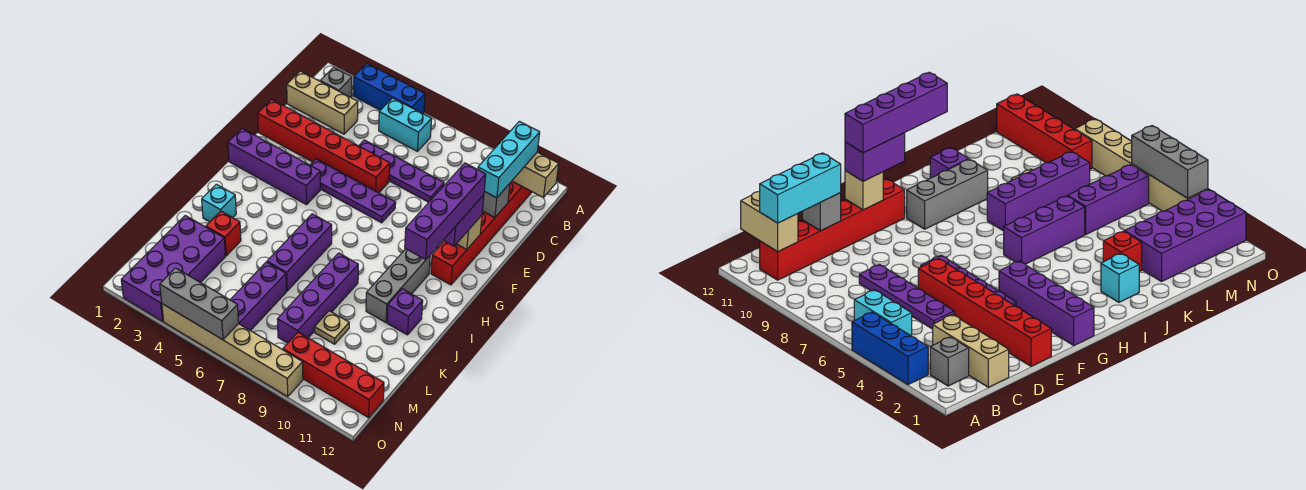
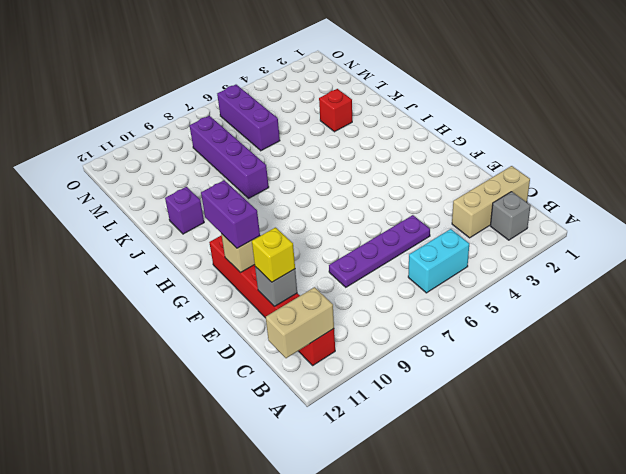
yellow 1x1 brick [252,228,295,282] -> cyan 1x3 brick [478,121,540,198]
none -> blue 1x3 brick [353,64,425,114]
none -> red 1x6 brick [258,99,390,193]
none -> purple 1x4 plate [310,159,396,223]

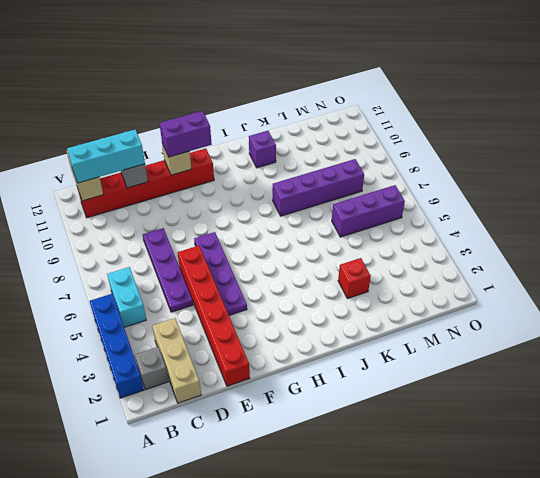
blue 1x4 brick [90,294,144,398] -> blue 1x3 brick [353,64,425,114]
none -> purple 1x4 brick [228,128,320,205]
none -> grey 1x3 brick [366,249,430,322]
none -> purple 1x3 brick [267,214,332,291]

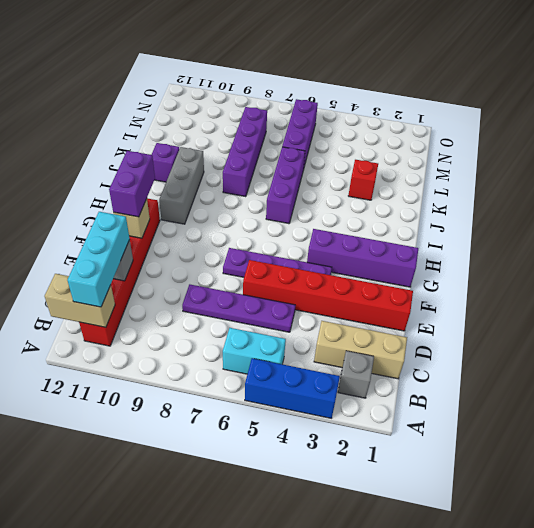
none -> cyan 1x1 brick [202,184,236,222]
none -> purple 2x4 brick [121,216,226,321]
none -> tan 1x1 plate [315,311,349,344]

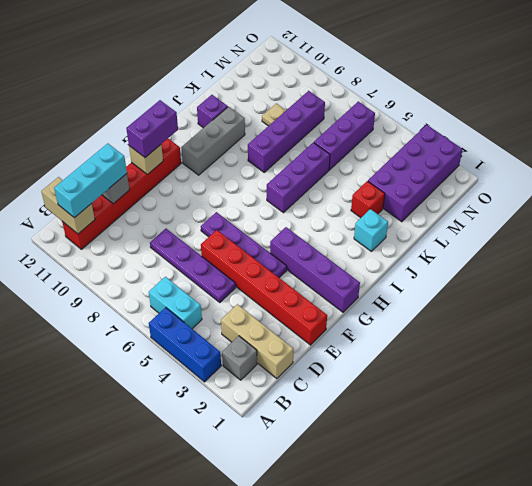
none -> red 1x4 brick [283,332,384,418]
none -> tan 1x6 brick [162,304,303,397]
none -> grey 1x3 brick [160,268,239,340]

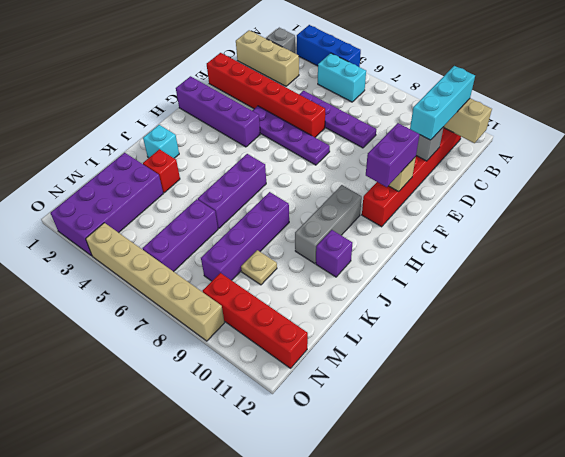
none -> grey 1x3 brick [160,268,239,340]
none -> purple 1x4 brick [405,163,486,260]

